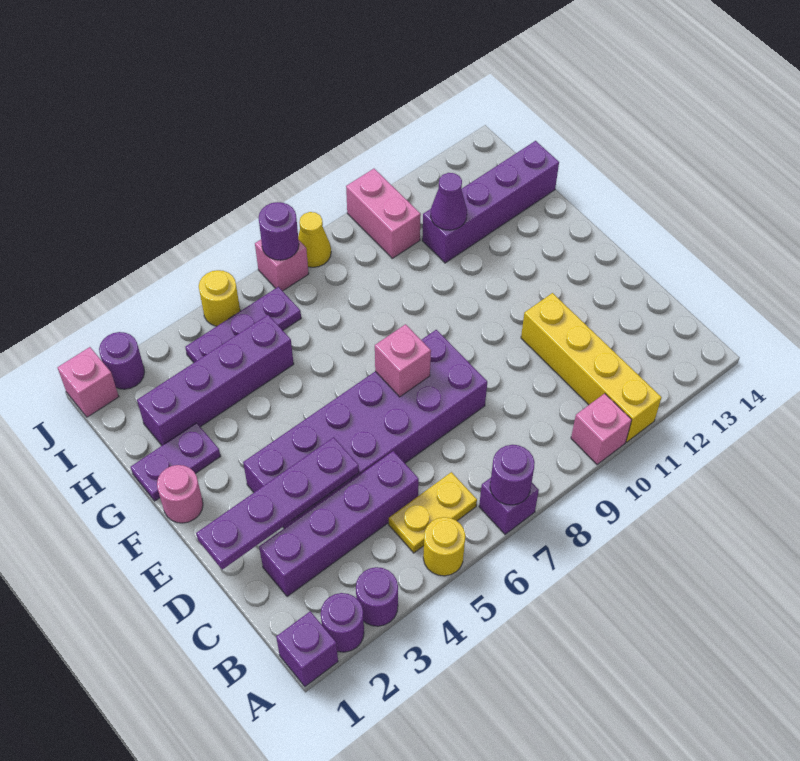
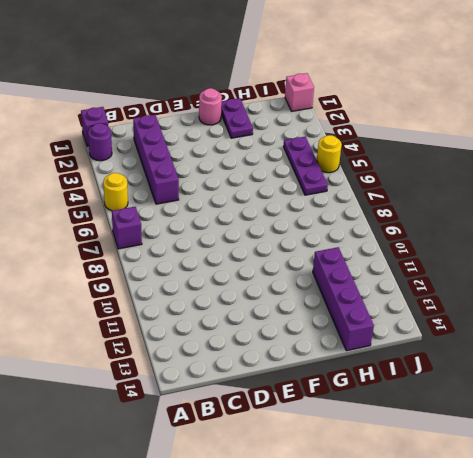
none -> purple 1x1 round brick [356,567,398,626]
none -> pink 1x1 brick [571,393,632,464]
none -> yellow 1x4 brick [521,293,661,442]

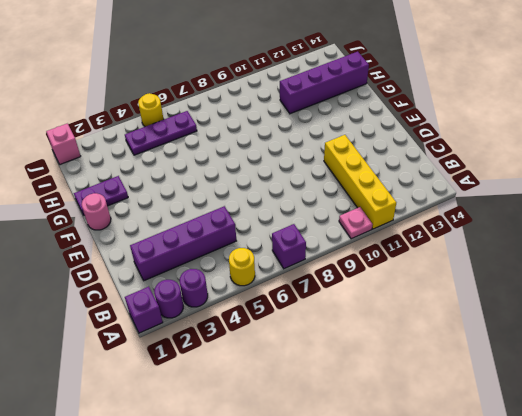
pink 1x1 plate [339,207,373,239] -> pink 1x1 brick [571,393,632,464]
none -> yellow 1x2 plate [389,472,477,553]
none -> purple 2x6 brick [243,330,487,528]
none -> purple 1x4 brick [137,315,294,445]

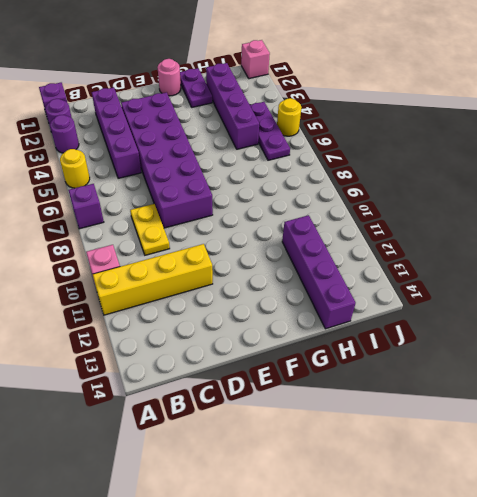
yellow 1x2 plate [130,204,170,255] -> yellow 1x2 plate moved to [389,472,477,553]
none -> pink 1x2 brick [346,169,421,258]
none -> purple 1x1 round brick [99,332,145,389]
none -> pink 1x1 brick [255,240,309,291]

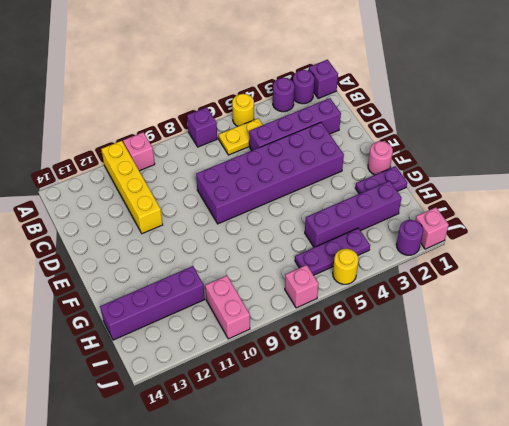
none -> yellow 1x1 cone [298,212,331,267]
none -> purple 1x1 round brick [490,445,535,505]
none -> purple 1x4 plate [196,437,359,570]

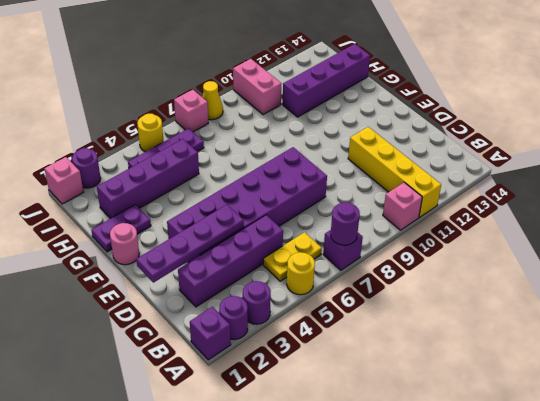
none -> pink 1x1 brick [375,324,431,397]
none -> purple 1x1 cone [431,173,467,230]
none -> purple 1x1 round brick [259,202,299,260]

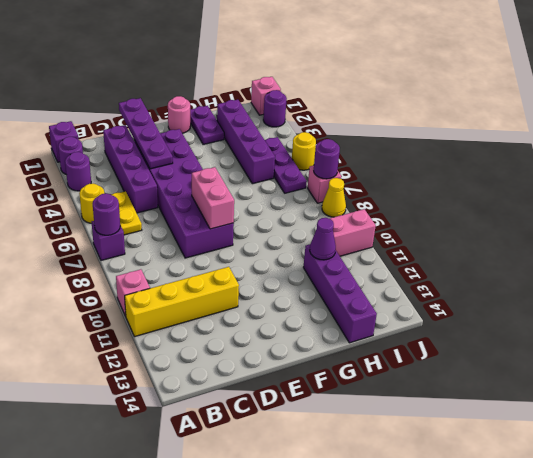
pink 1x2 brick [192,167,234,229] -> pink 1x1 brick [375,324,431,397]

